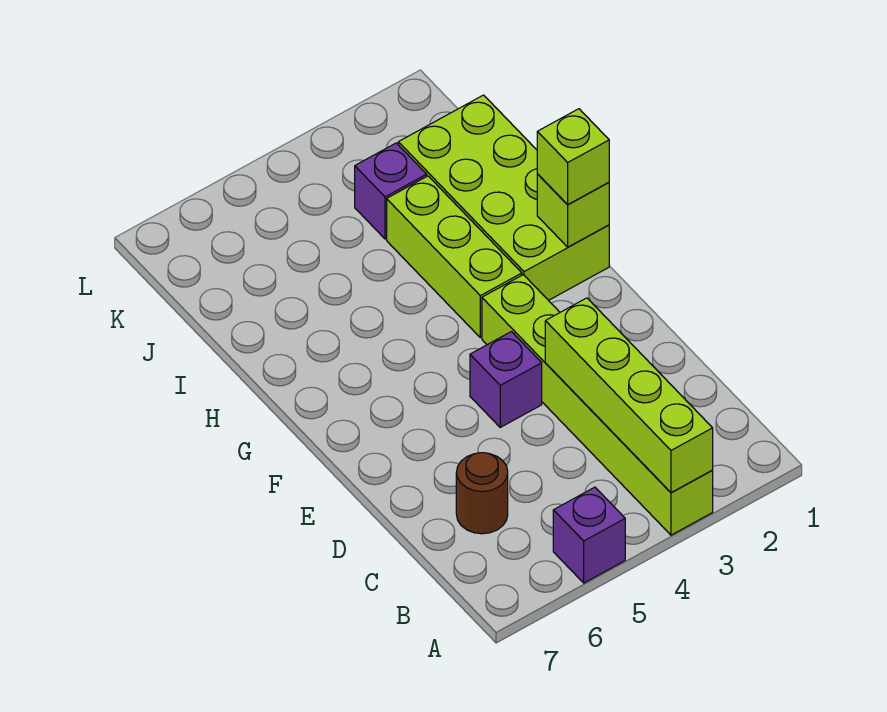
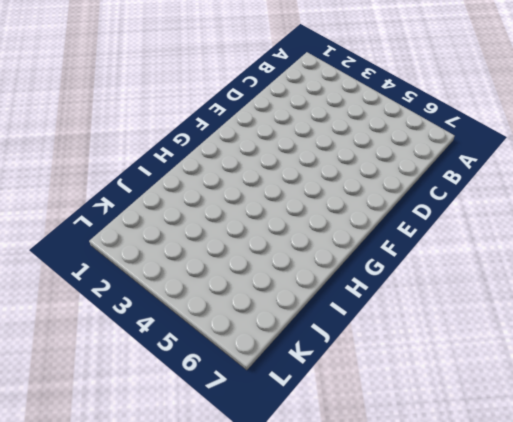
none -> lime 1x6 brick [482,275,713,535]
none -> purple 1x1 brick [553,487,625,583]

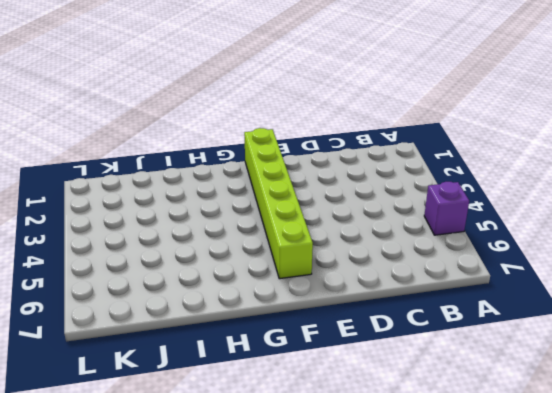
lime 1x6 brick [244,128,313,279] -> lime 1x6 brick turned to [482,275,713,535]
none -> brown 1x1 round brick [456,453,508,534]
none -> purple 1x1 brick [470,332,542,427]

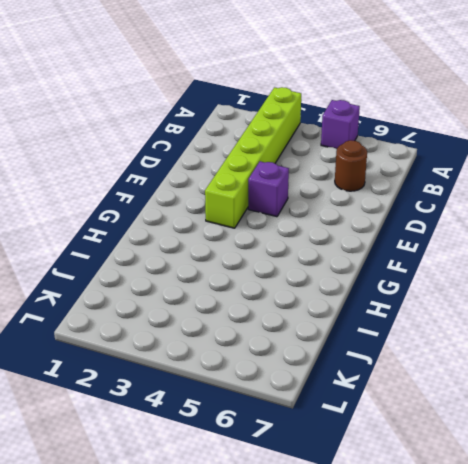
none -> lime 2x4 brick [398,95,609,300]
none -> lime 1x3 brick [387,176,522,338]

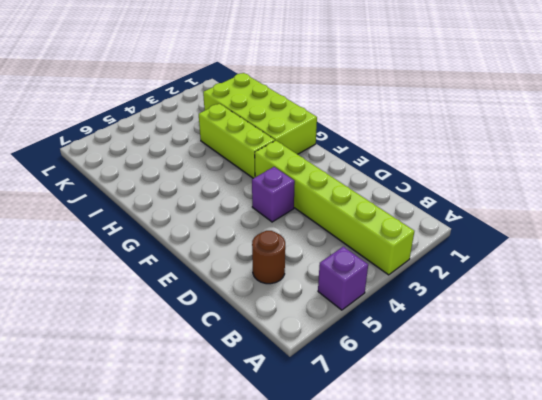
none -> purple 1x1 brick [355,143,427,239]
none -> lime 1x4 brick [545,298,713,493]

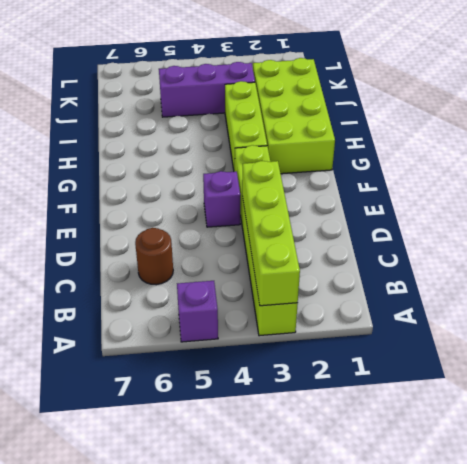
purple 1x3 brick [159,62,255,117] -> purple 1x1 brick [355,143,427,239]
none -> lime 1x1 brick [537,174,609,247]
none -> lime 1x1 brick [537,109,609,205]

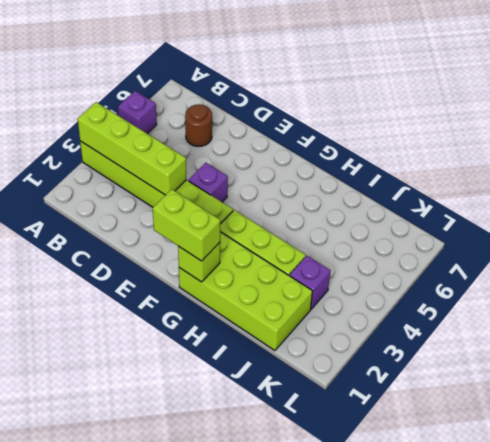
lime 1x2 brick [153,189,220,261] -> lime 1x1 brick [537,109,609,205]

